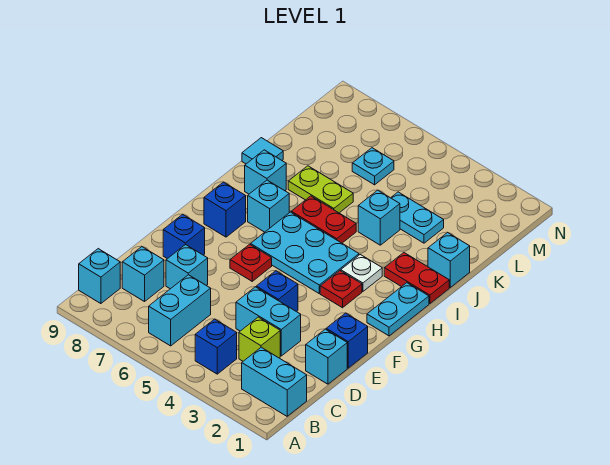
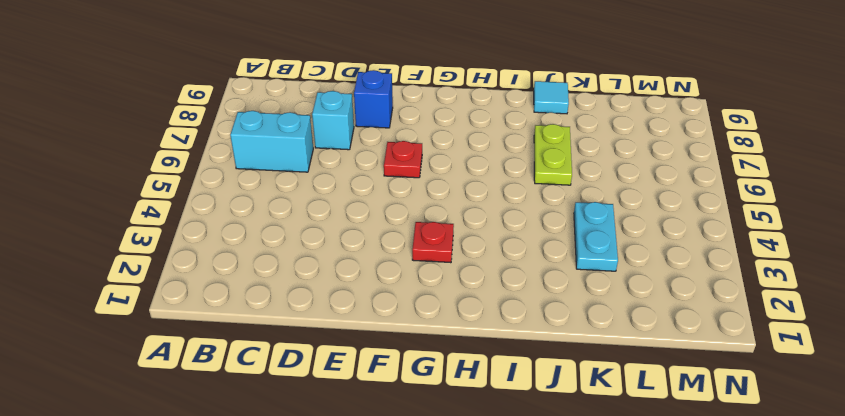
none -> cyan 1x2 brick [242,347,307,416]
none -> blue 1x1 brick [195,319,237,374]
none -> cyan 1x1 brick [79,249,120,304]

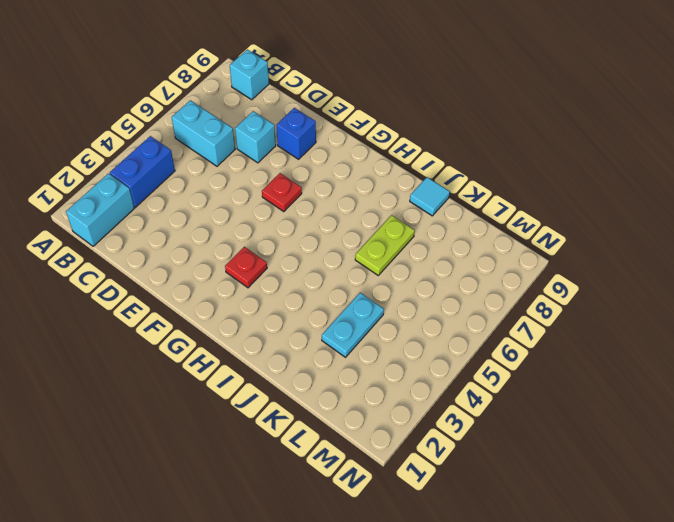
blue 1x2 brick [110,136,175,207] -> blue 1x1 brick [195,319,237,374]
none -> lime 1x1 brick [239,317,280,361]
none -> cyan 1x1 brick [122,247,164,302]
none -> cyan 1x1 brick [306,329,347,384]

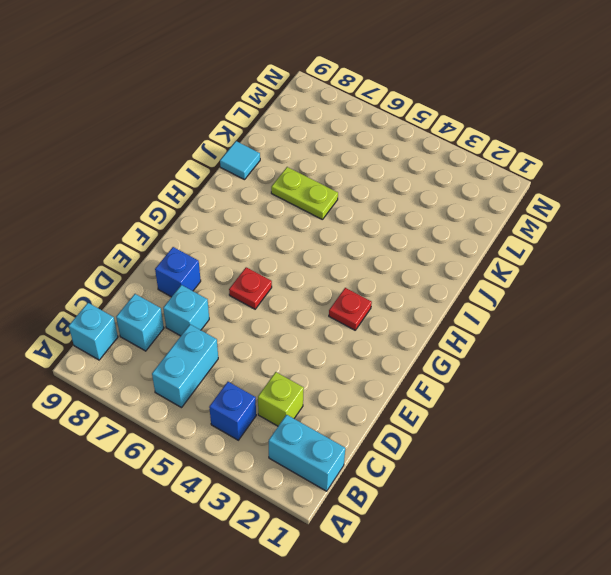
none -> cyan 1x1 brick [306,329,347,384]
none -> cyan 1x2 brick [236,287,301,356]
none -> blue 1x1 brick [326,313,368,368]

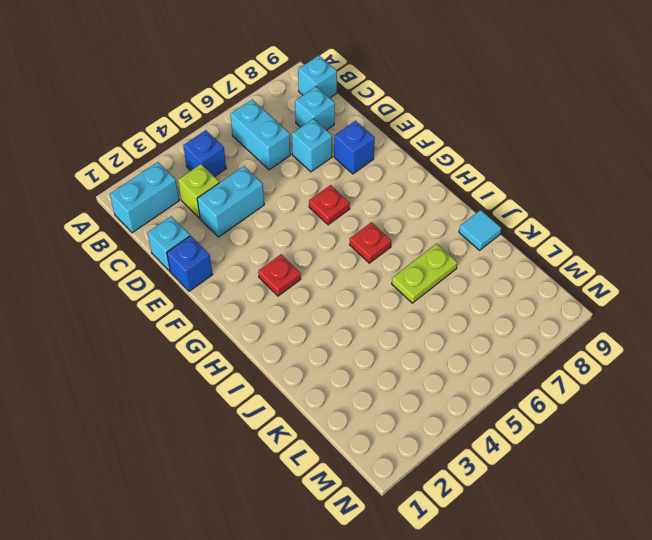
red 1x1 plate [350,222,391,263] -> cyan 2x3 plate [251,212,359,293]
none -> blue 1x1 brick [256,271,298,312]
none -> cyan 1x2 plate [367,283,429,336]
none -> blue 1x1 brick [204,182,246,237]

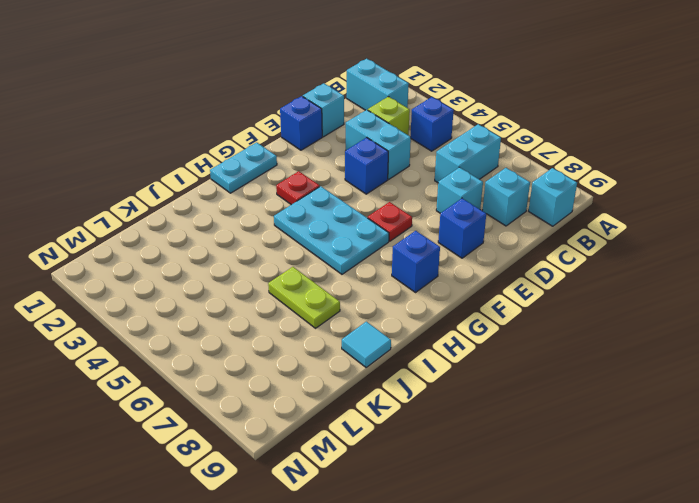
none -> white 1x1 plate [341,255,382,291]
none -> cyan 1x1 brick [248,180,289,232]
none -> red 1x2 plate [384,253,449,304]

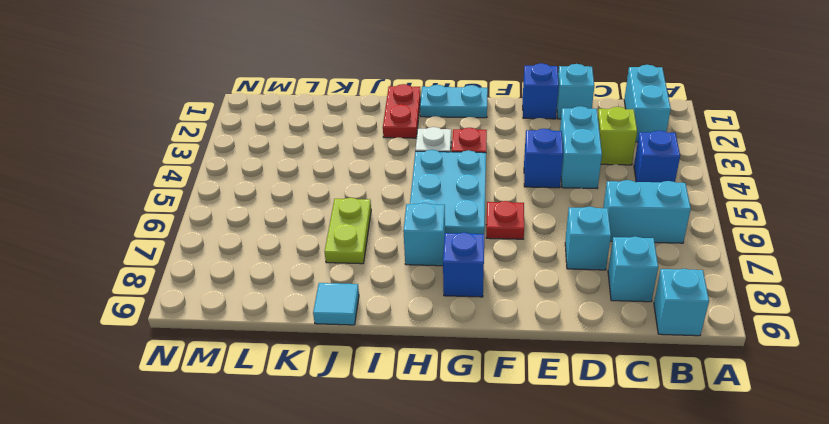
none -> blue 1x1 brick [163,214,205,259]
none -> red 1x2 plate [291,196,356,243]
none -> cyan 1x1 brick [245,150,286,194]

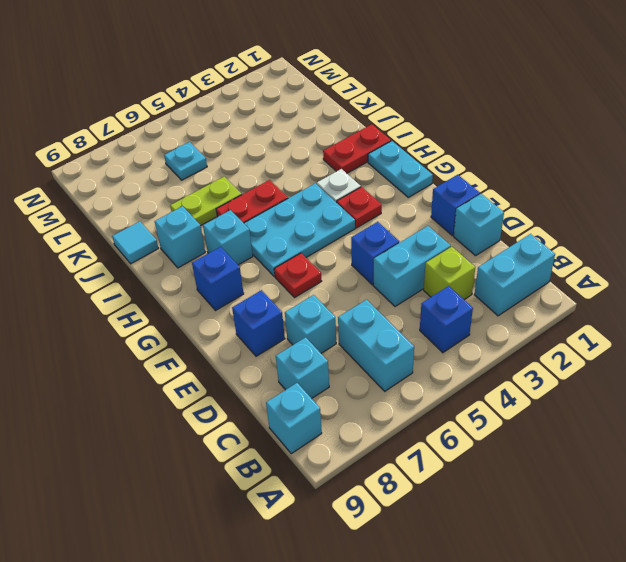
none -> cyan 1x1 brick [428,232,470,287]
none -> cyan 1x1 brick [358,190,400,245]
none -> cyan 1x2 plate [391,192,444,243]

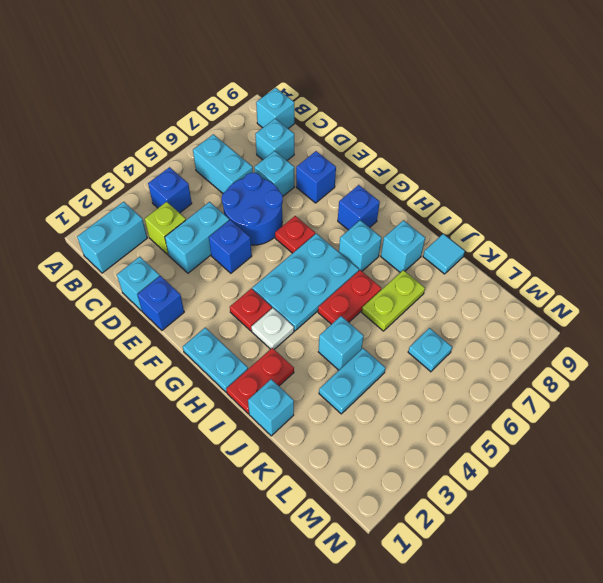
blue 2x2 round brick [222,173,283,245] -> none

